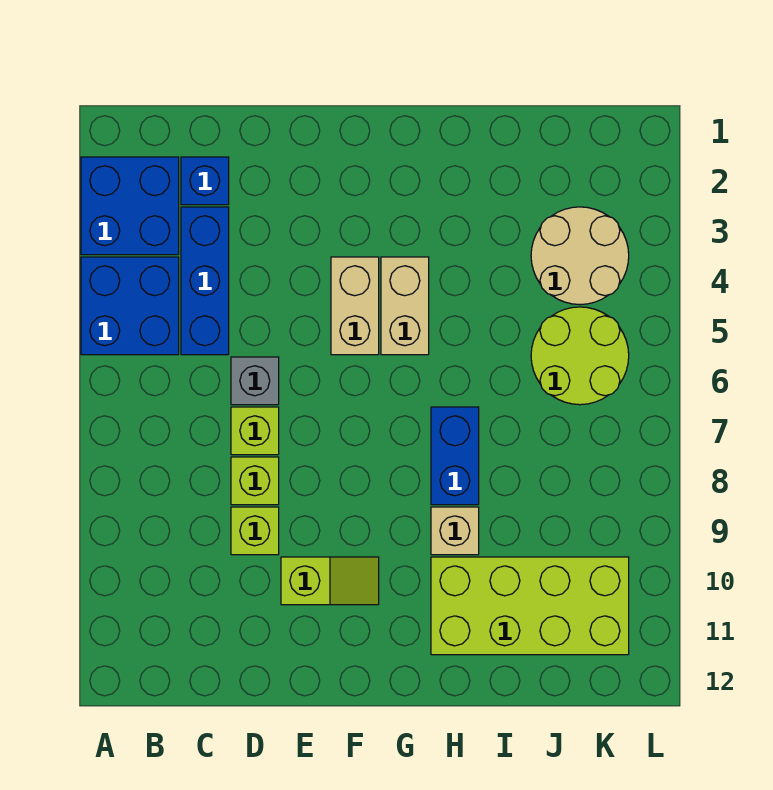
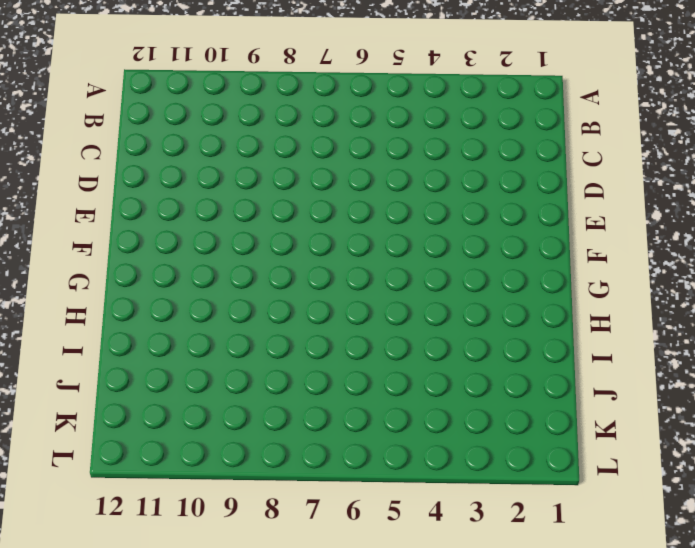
none -> blue 2x2 brick [81,157,179,255]
none -> blue 2x2 brick [81,257,179,355]
none -> blue 1x1 brick [181,157,229,205]

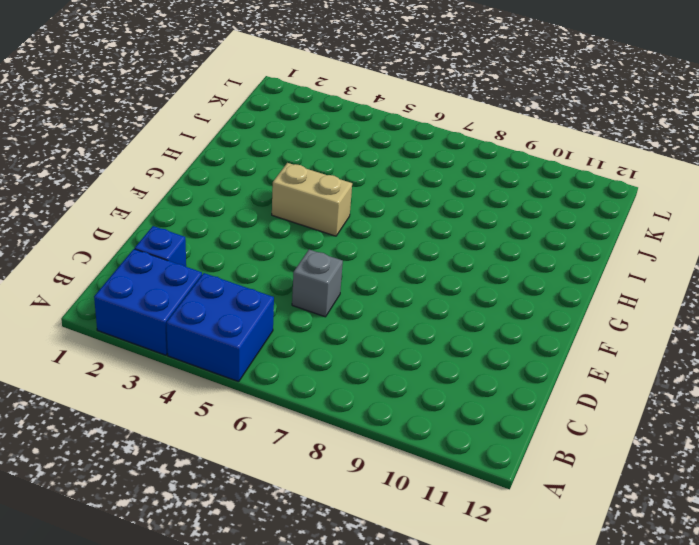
none -> blue 1x3 brick [181,207,229,355]
none -> lime 1x1 brick [231,407,279,455]
none -> lime 1x1 brick [231,457,279,505]

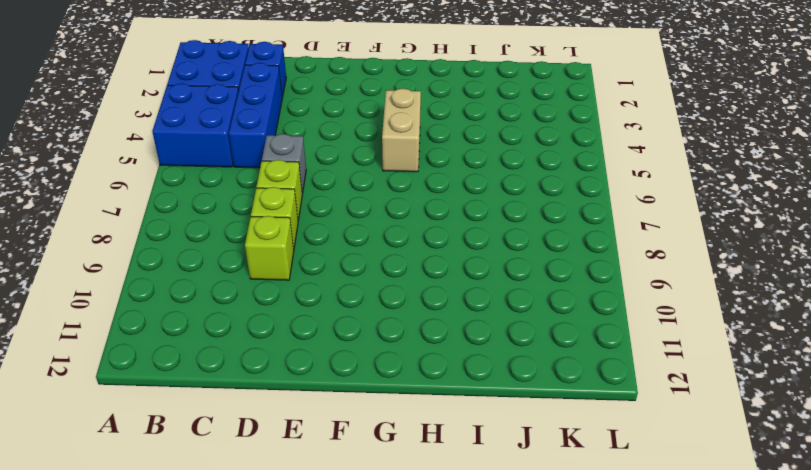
none -> lime 1x2 slope [281,557,379,605]
none -> tan 1x2 brick [331,257,379,355]
none -> blue 1x2 brick [431,407,479,505]

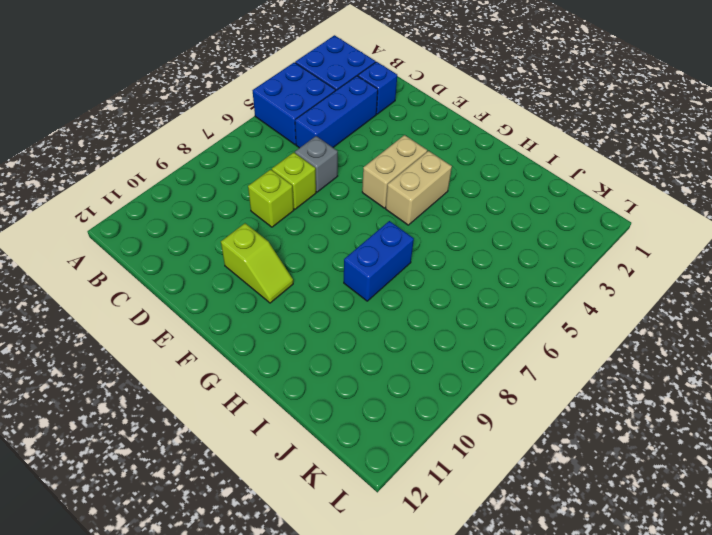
none -> lime 1x1 brick [231,507,279,555]
none -> tan 1x1 brick [431,507,479,555]
none -> lime 2x4 brick [431,557,629,655]

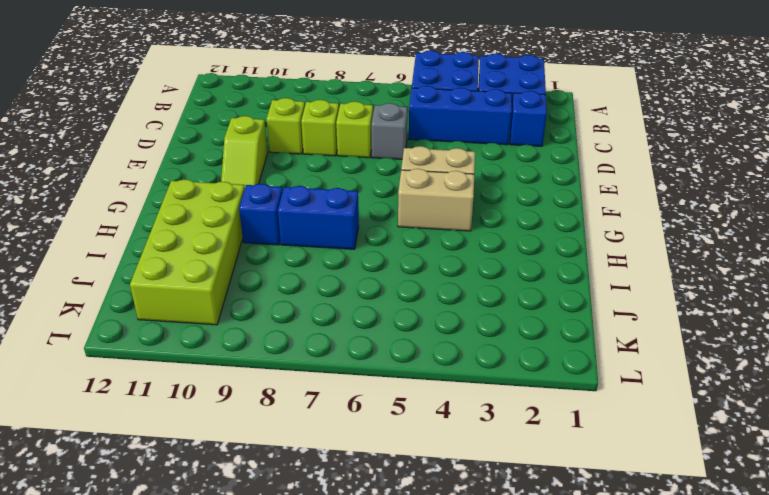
blue 1x1 brick [239,184,282,245] -> tan 1x1 brick [431,507,479,555]
none -> tan 2x2 round brick [531,207,629,305]
none -> lime 2x2 round brick [531,307,629,405]

